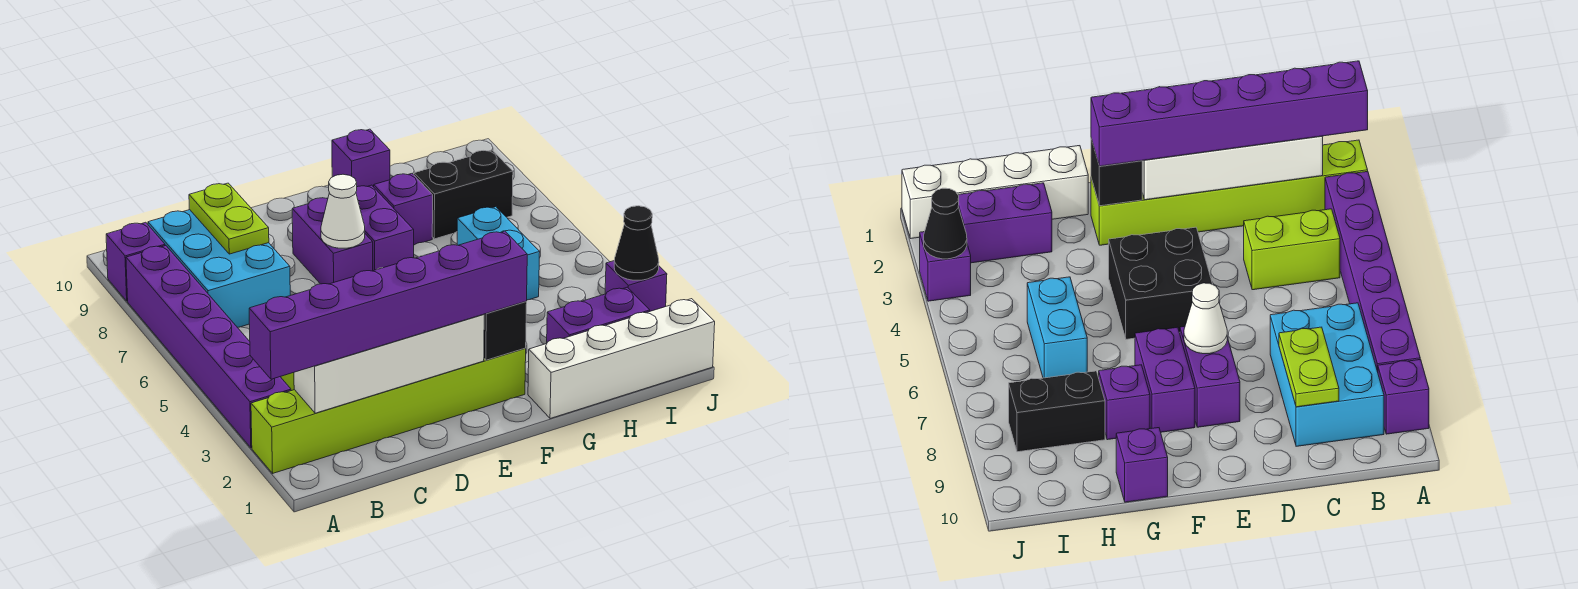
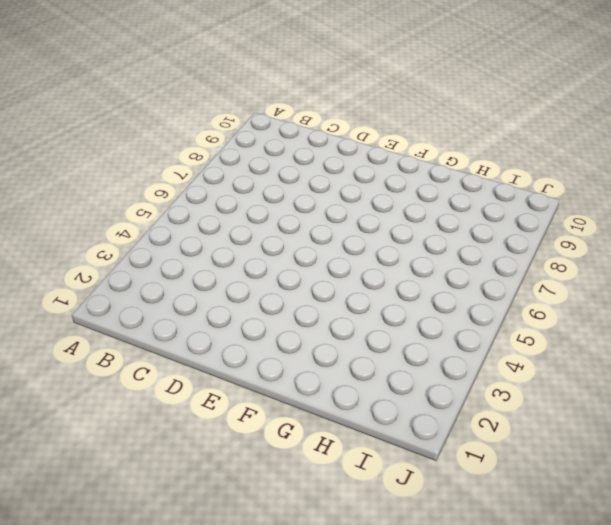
none -> lime 1x6 brick [251,348,526,473]
none -> purple 1x6 brick [126,246,291,448]
none -> purple 1x1 brick [106,222,165,301]

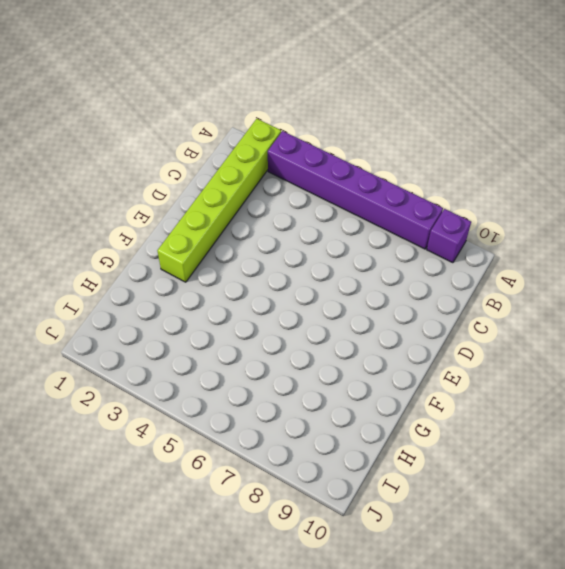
none -> lime 1x2 brick [1244,209,1340,290]
none -> cyan 2x3 brick [148,210,290,328]
none -> black 2x2 brick [1109,227,1212,339]

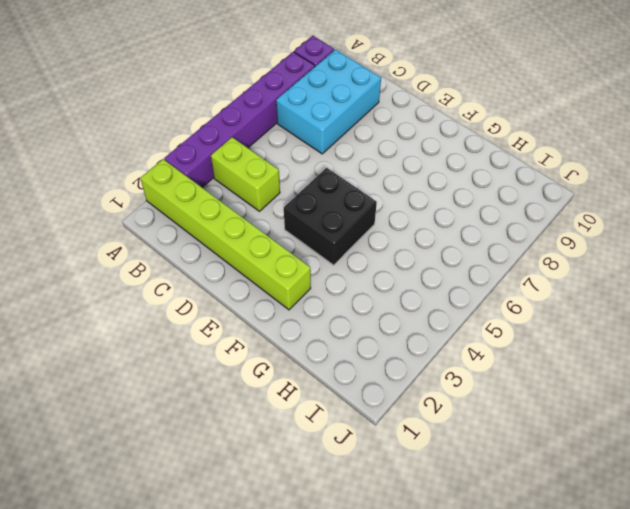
none -> purple 1x2 brick [292,198,373,284]
none -> purple 1x2 brick [356,185,414,271]
none -> white 1x4 brick [528,299,715,419]

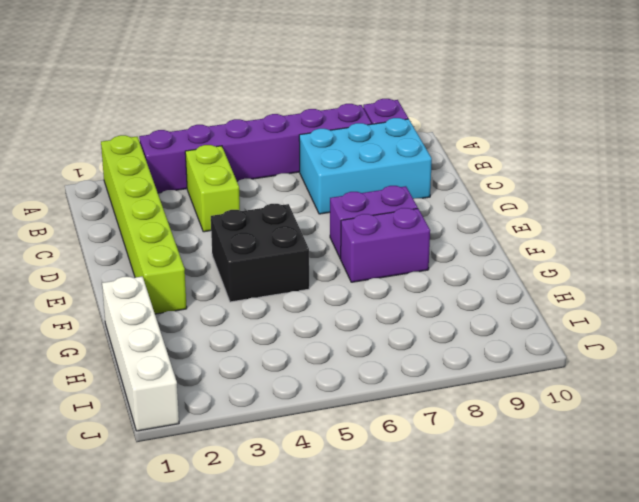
none -> purple 1x1 brick [374,174,433,245]
none -> purple 1x1 brick [332,129,390,187]
none -> purple 1x2 brick [547,287,650,342]

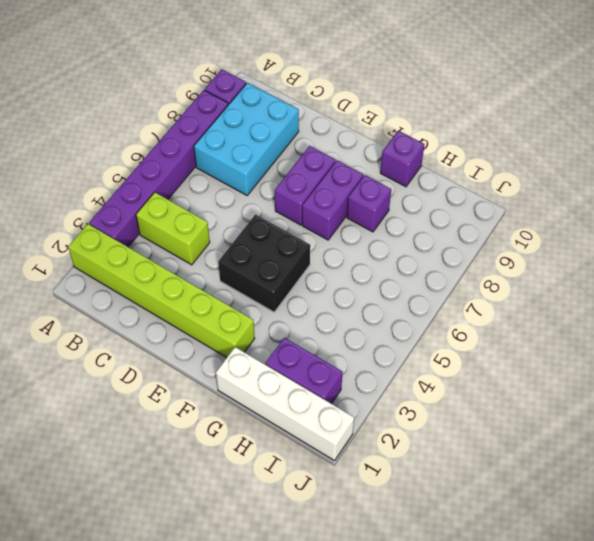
none -> cyan 1x2 brick [457,207,540,300]
none -> black 1x2 brick [414,150,513,239]
none -> purple 1x1 brick [605,261,667,311]

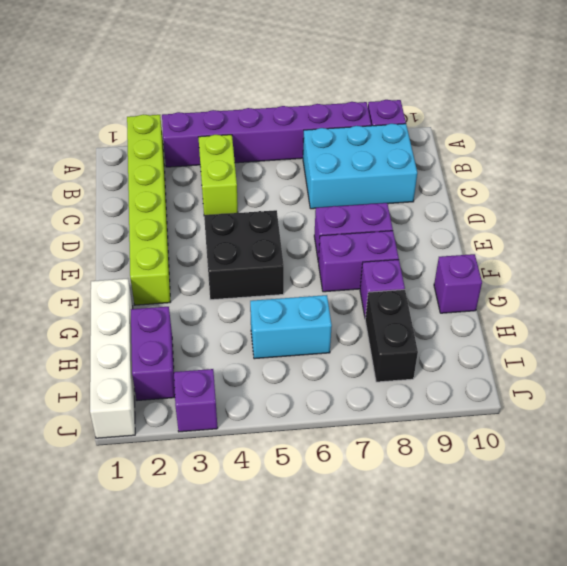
none -> white 1x4 brick [294,314,484,413]
none -> lime 1x2 plate [189,183,269,254]
none -> white 1x1 cone [321,174,365,248]

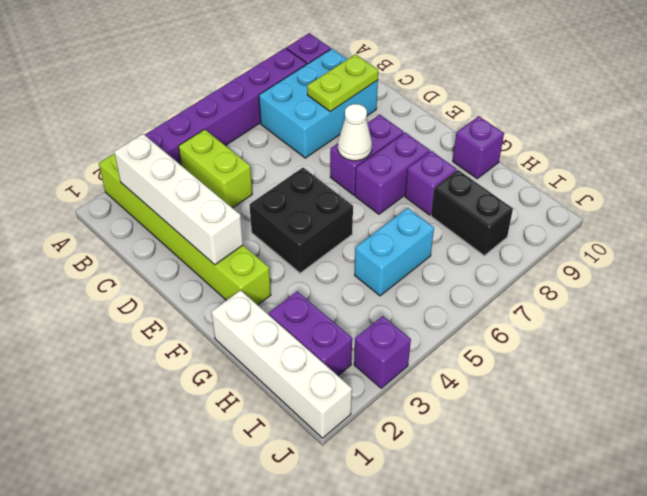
none -> black 1x1 brick [484,301,527,360]
none -> black 1x1 cone [614,206,659,280]
none -> purple 1x6 brick [249,231,527,379]

